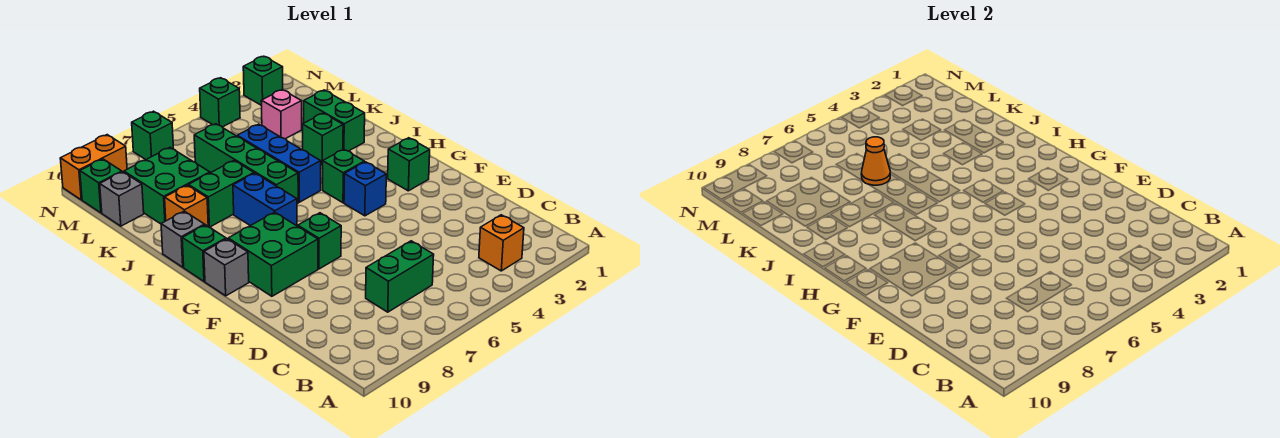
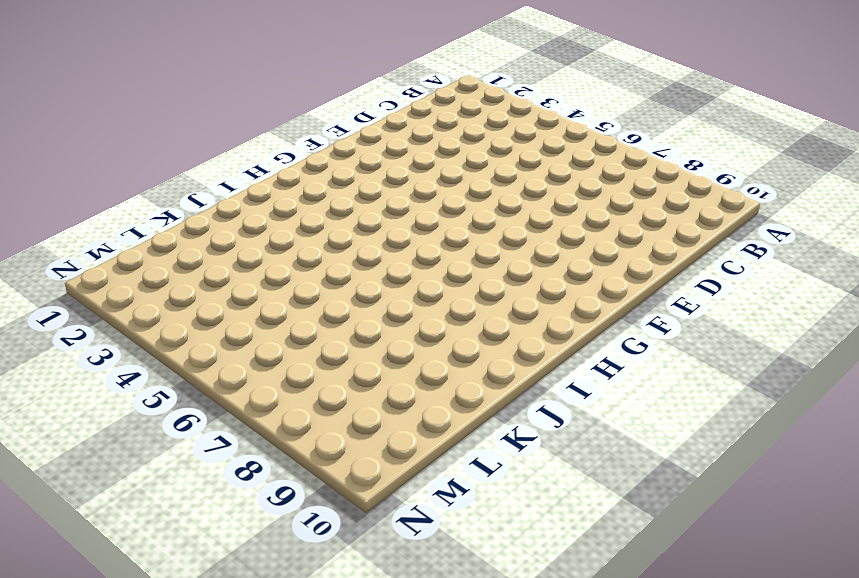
none -> orange 1x1 brick [479,215,524,271]
none -> green 1x2 brick [366,241,434,312]
none -> green 1x1 brick [298,213,341,269]

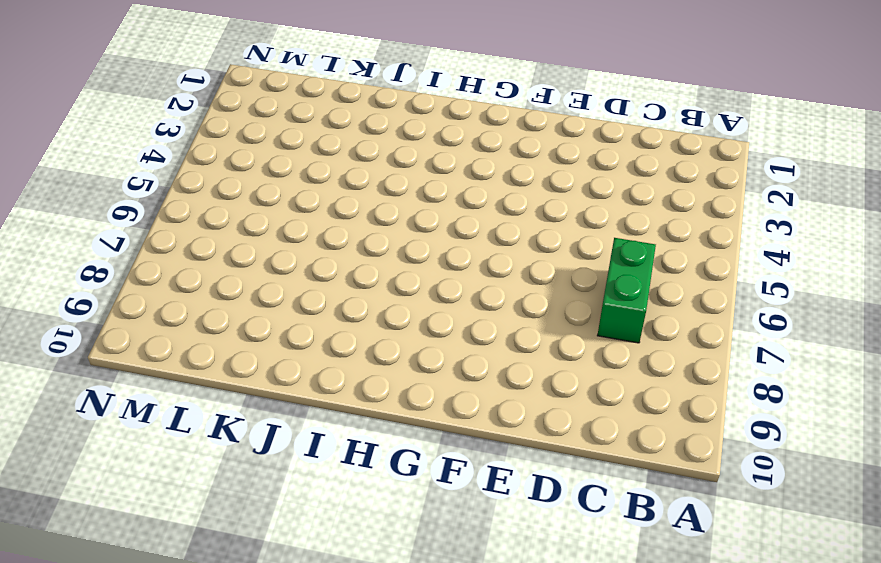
none -> orange 1x1 brick [479,215,524,271]
none -> green 1x1 brick [298,213,341,269]
none -> green 2x2 brick [228,212,318,296]

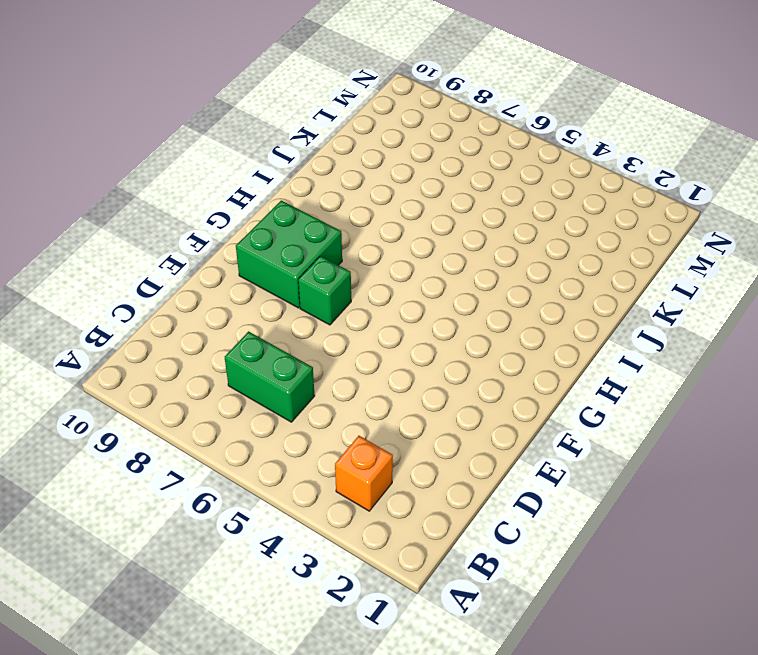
none -> green 1x1 brick [388,138,430,191]
none -> blue 1x1 brick [344,162,386,216]
none -> grey 1x1 brick [204,239,249,296]

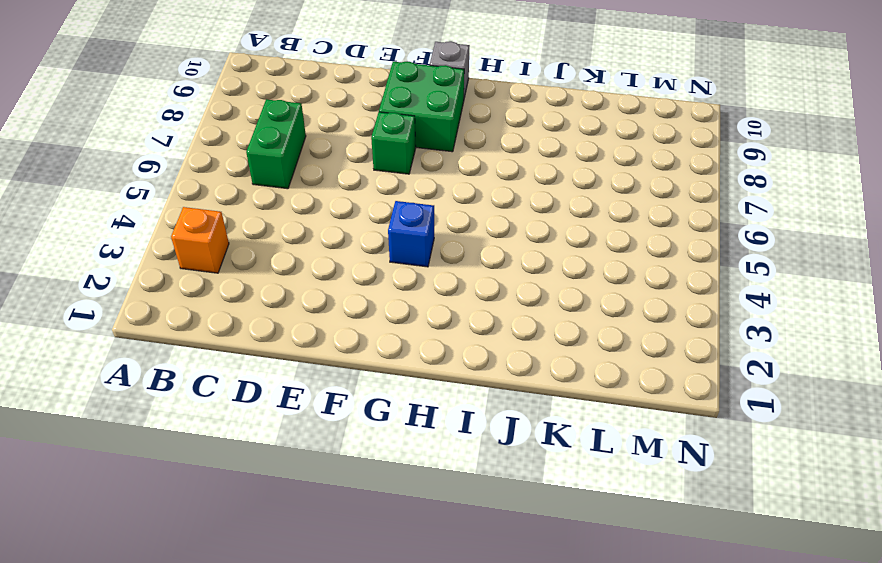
none -> green 1x1 brick [388,138,430,191]
none -> green 1x1 brick [323,149,364,203]
none -> blue 1x2 brick [233,173,297,226]

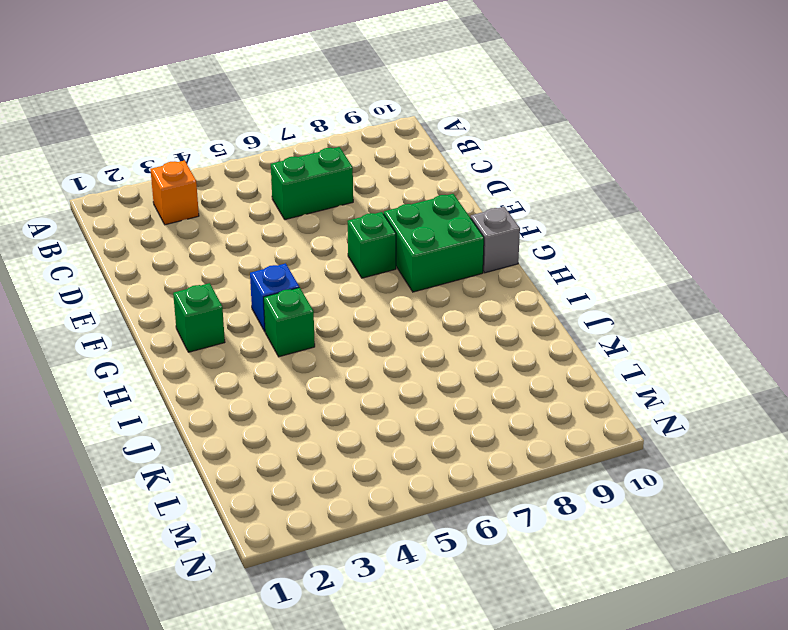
none -> blue 1x2 brick [233,173,297,226]
none -> green 1x1 brick [182,225,226,281]
none -> blue 1x3 brick [237,124,321,202]

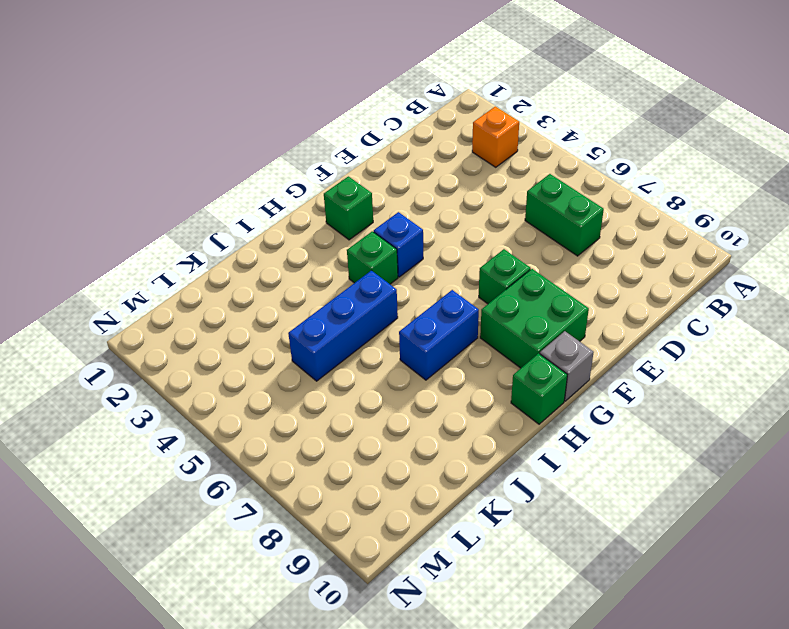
none -> green 1x4 brick [194,124,298,204]
none -> grey 1x1 brick [161,211,205,267]
none -> green 1x2 brick [304,90,365,151]

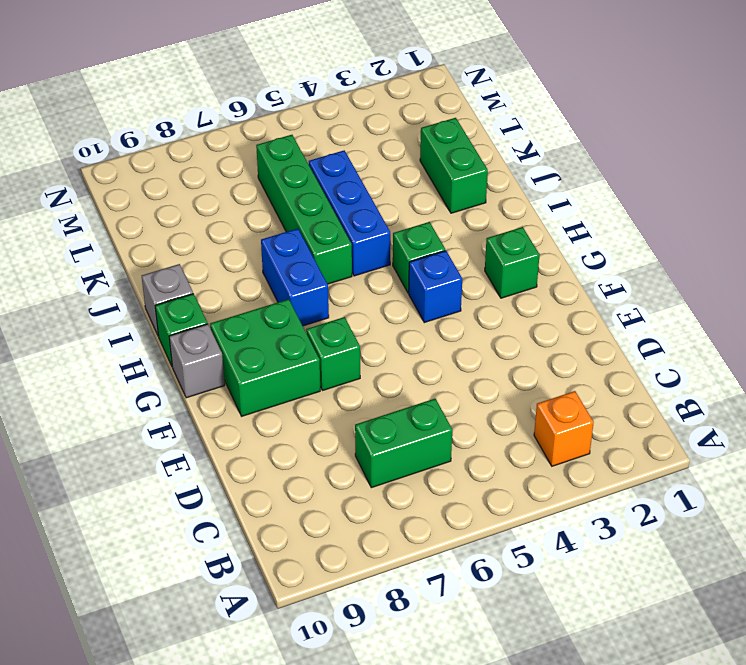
none -> green 1x1 brick [302,113,343,165]
none -> green 1x2 brick [189,161,254,227]
none -> orange 1x1 brick [165,185,208,226]

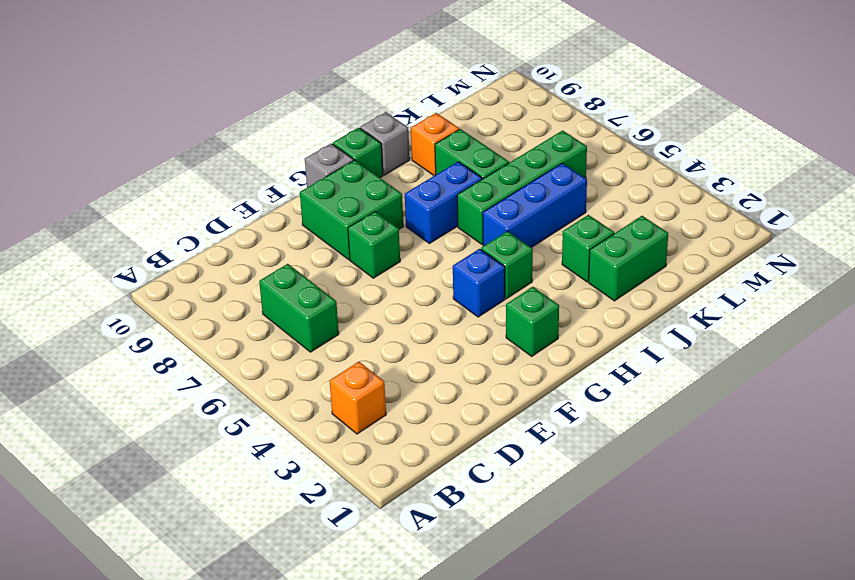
none -> green 2x2 brick [124,148,210,224]
none -> pink 1x1 brick [261,90,302,139]
none -> grey 1x1 brick [100,172,144,226]

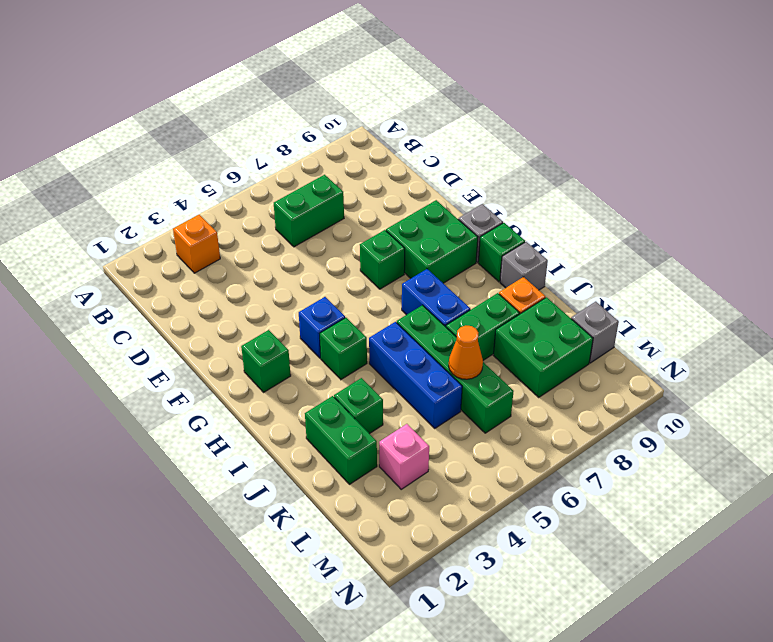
none -> green 1x1 brick [80,159,122,213]
none -> green 1x1 brick [243,56,283,106]
none -> green 1x1 brick [200,78,240,127]

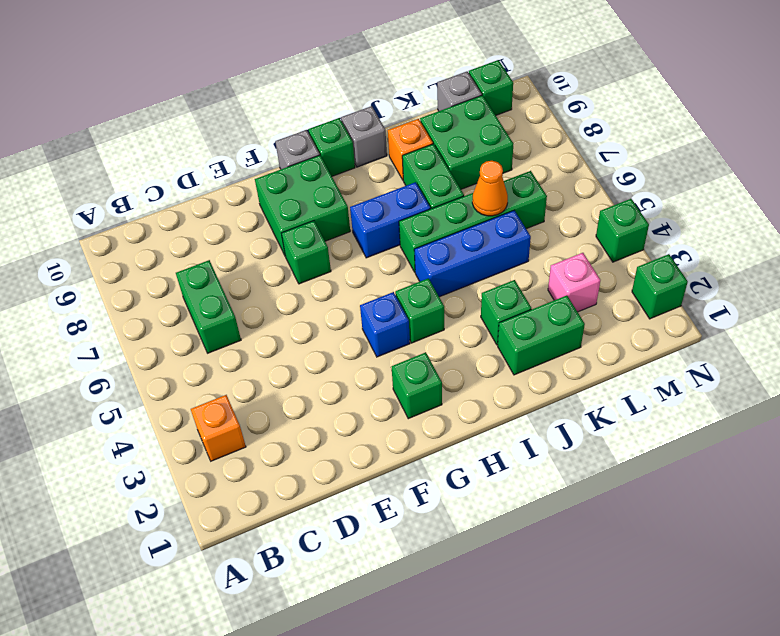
none -> green 1x1 brick [132,111,173,159]
none -> orange 1x2 brick [60,135,127,200]

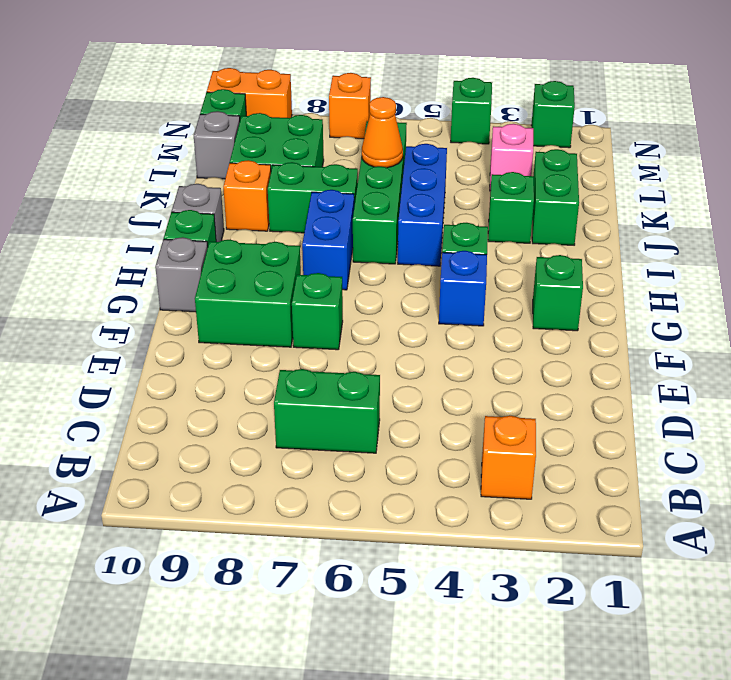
orange 1x1 brick [329,73,371,139] -> green 1x1 brick [132,111,173,159]

